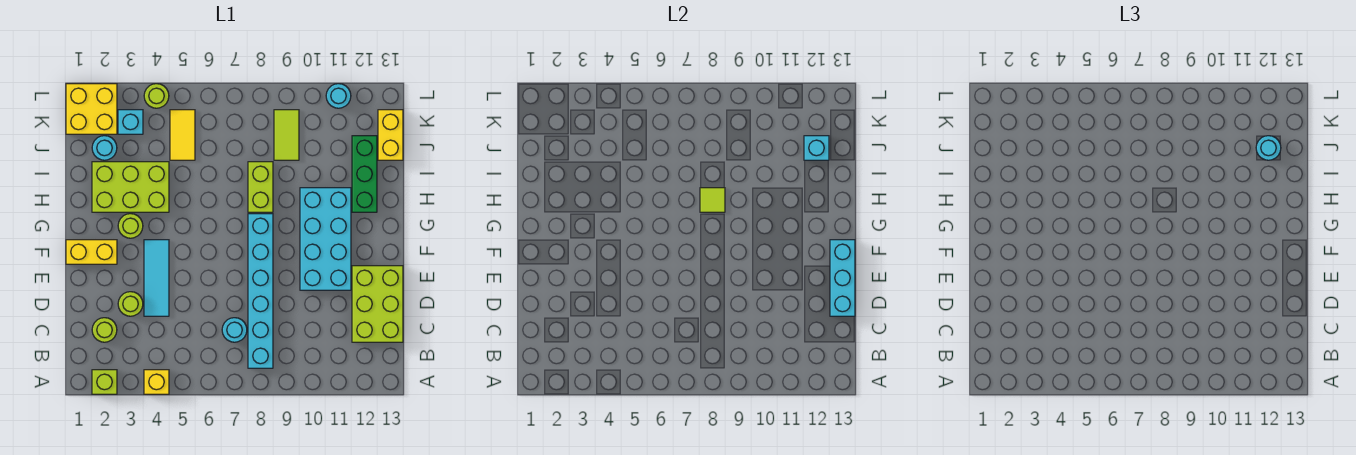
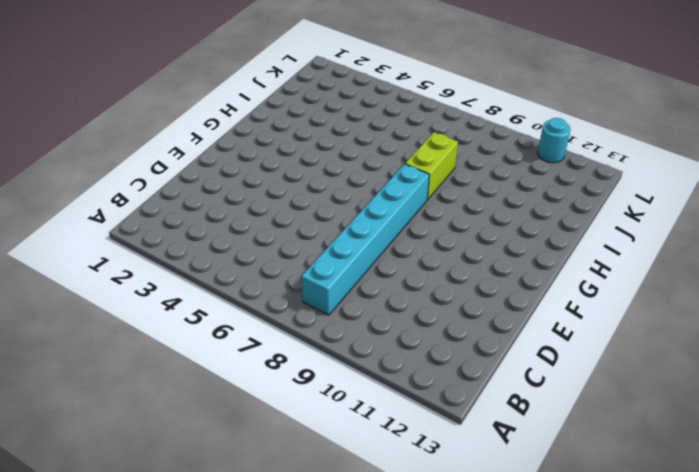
none -> lime 1x1 brick [92,370,117,394]
none -> yellow 1x1 brick [144,370,169,394]
none -> lime 1x1 round brick [92,318,117,342]

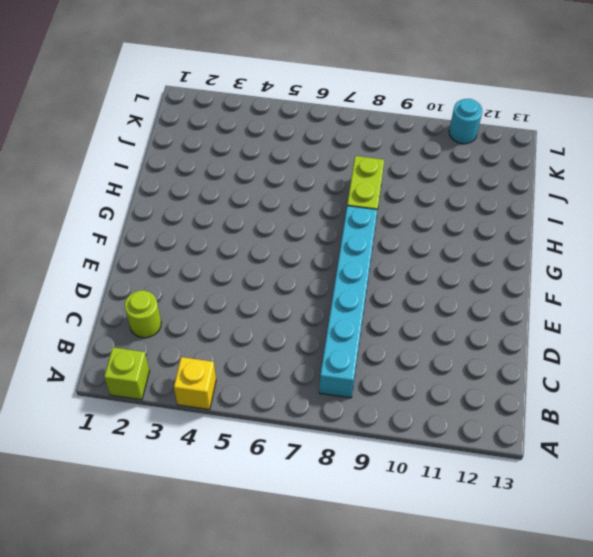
none -> cyan 1x1 round brick [222,318,247,342]
none -> lime 2x3 brick [352,266,403,342]
none -> lime 1x1 round brick [118,292,143,316]

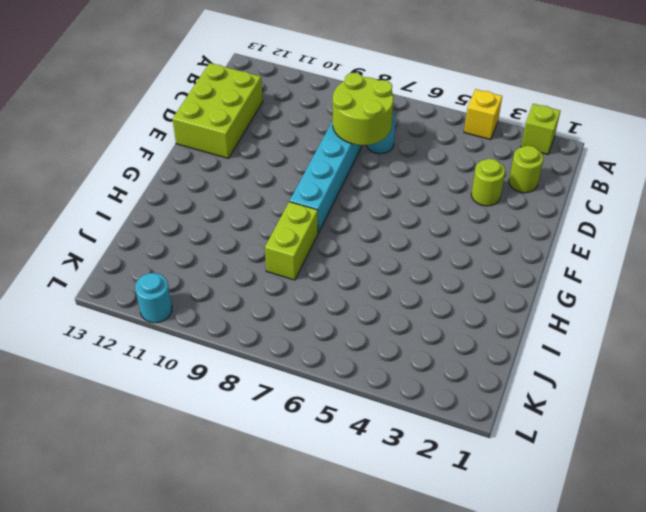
lime 2x2 round brick [333,73,394,145] -> none
none -> cyan 1x3 tile [144,240,169,316]
none -> cyan 2x4 brick [300,188,351,290]
none -> yellow 1x2 brick [66,240,117,264]

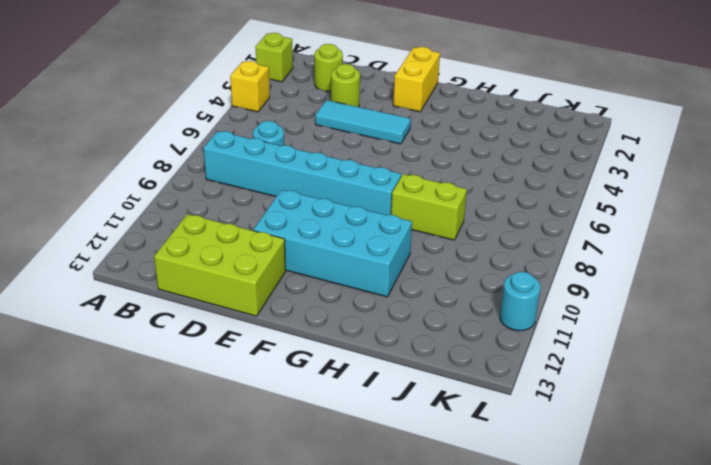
none -> lime 1x1 round brick [118,214,143,238]
none -> lime 2x3 brick [92,162,169,212]
none -> green 1x3 brick [352,136,377,212]

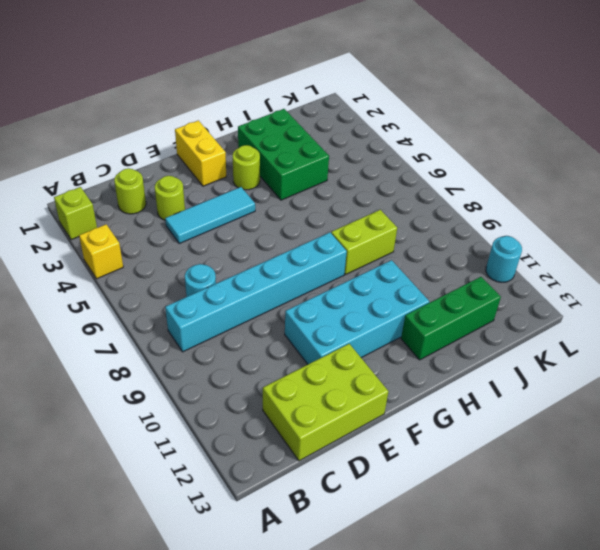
green 2x3 brick [238,109,329,200] -> lime 2x3 brick [92,162,169,212]
none -> cyan 1x1 round brick [92,136,117,160]
none -> yellow 1x2 tile [170,110,195,160]
none -> lime 1x2 tile [274,110,299,160]

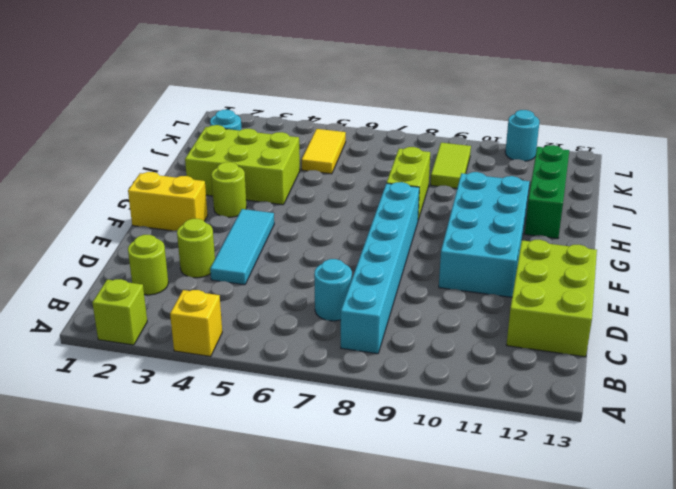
none -> yellow 1x2 brick [378,110,403,160]
none -> yellow 2x2 brick [66,84,117,134]
none -> cyan 1x1 brick [118,110,143,134]

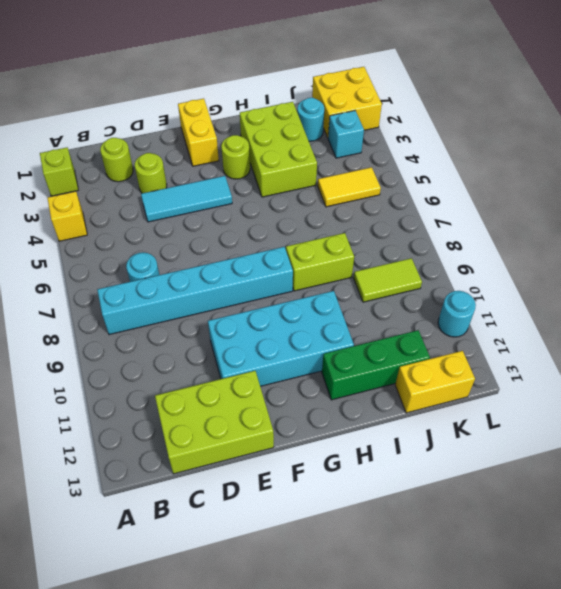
none -> lime 1x1 round brick [144,84,169,108]
none -> cyan 1x3 brick [830,240,855,316]
none -> lime 1x1 tile [700,188,725,212]

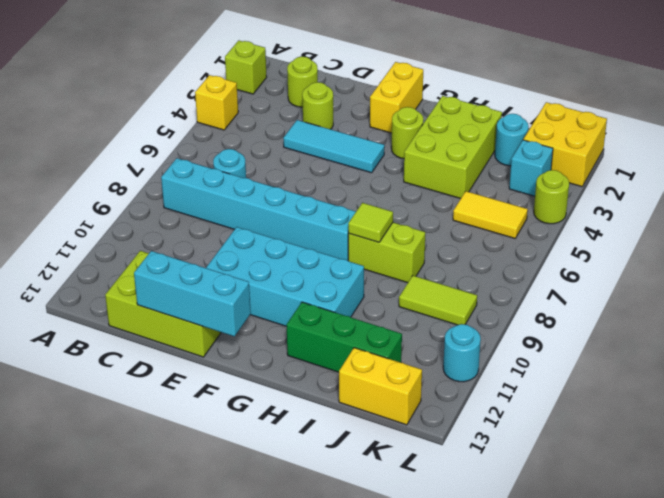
none -> cyan 1x1 brick [804,136,829,160]
none -> cyan 1x1 round brick [1256,136,1281,160]

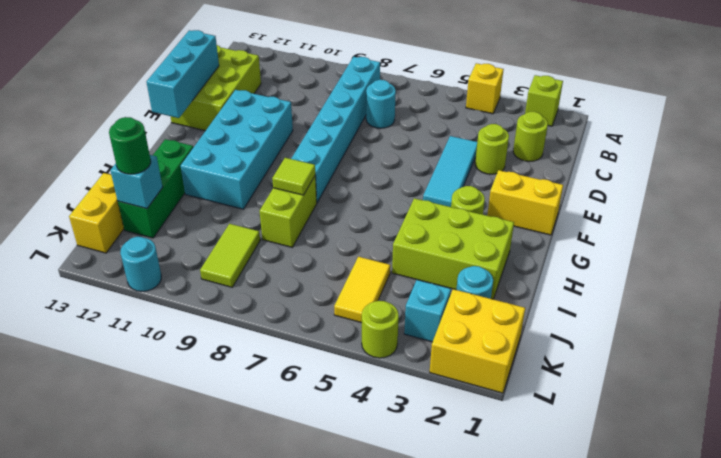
green 1x1 round brick [109,117,151,174] -> cyan 1x1 round brick [1256,136,1281,160]

